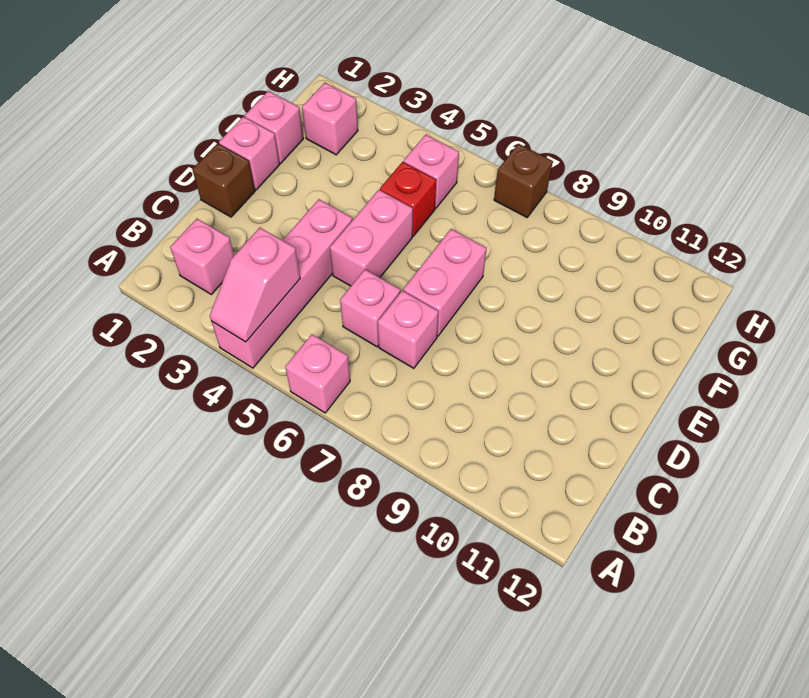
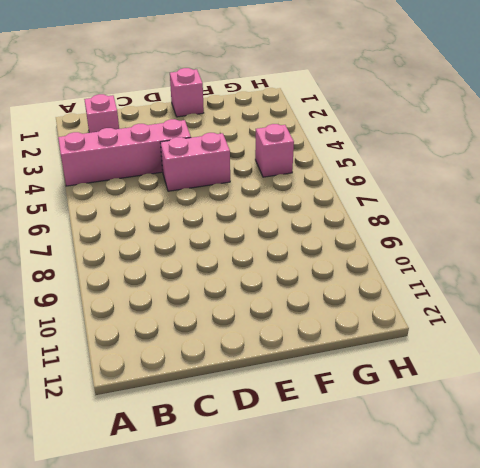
none -> pink 1x1 brick [285,334,350,413]
none -> pink 1x1 brick [340,270,400,347]
none -> pink 1x1 brick [378,291,438,368]

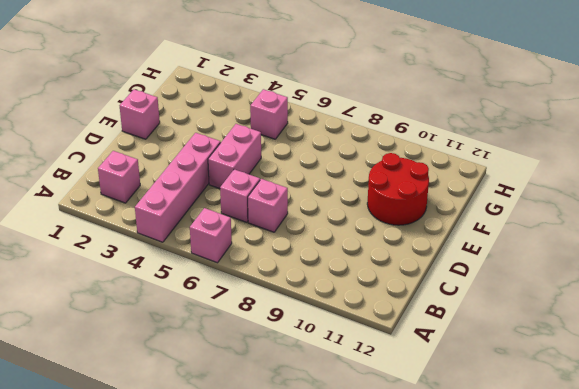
red 2x2 round brick [367,153,429,225] -> none
none -> brown 1x1 brick [192,143,255,217]
none -> pink 1x2 brick [403,229,486,336]
none -> pink 1x1 brick [245,91,303,163]

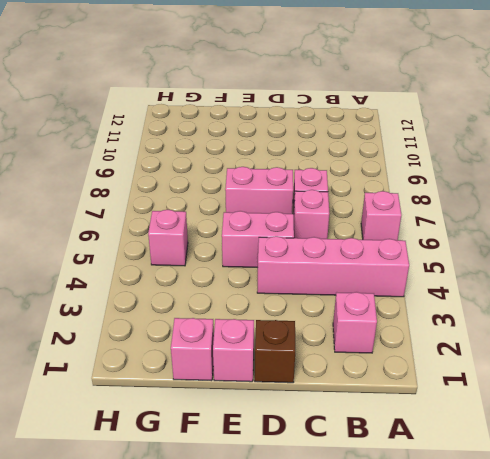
none -> red 1x1 brick [380,162,436,236]
none -> pink 1x1 brick [302,83,358,155]
none -> brown 1x1 brick [494,144,553,217]

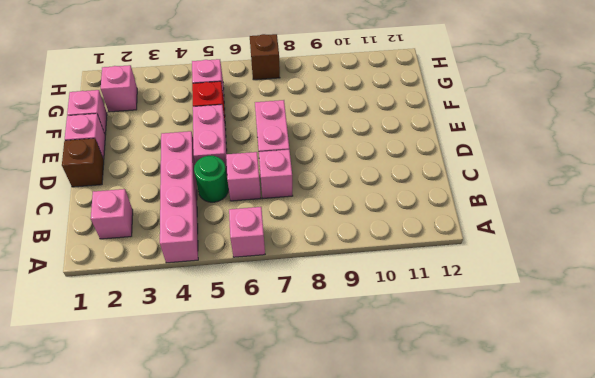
green 1x1 round brick [194,156,228,202] -> none
none -> pink 1x2 slope [210,228,300,342]

